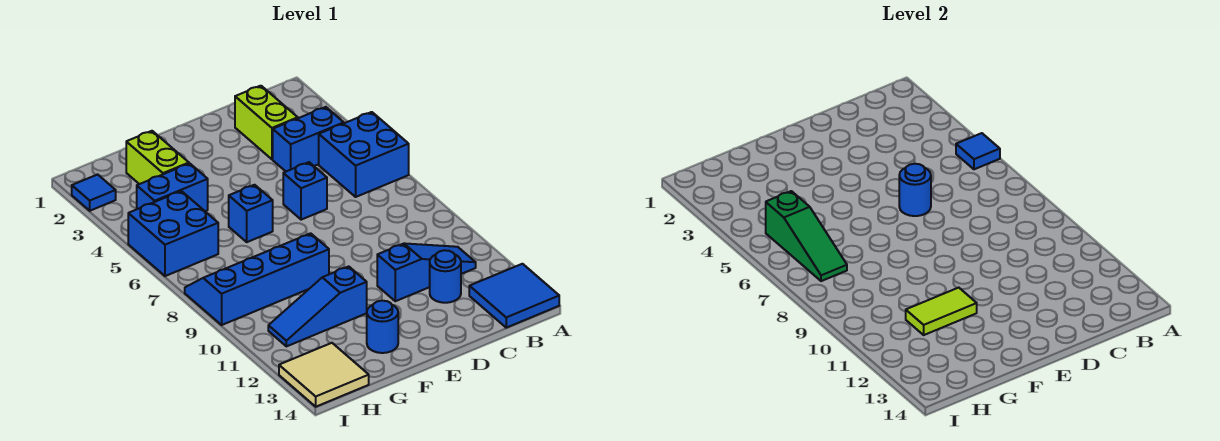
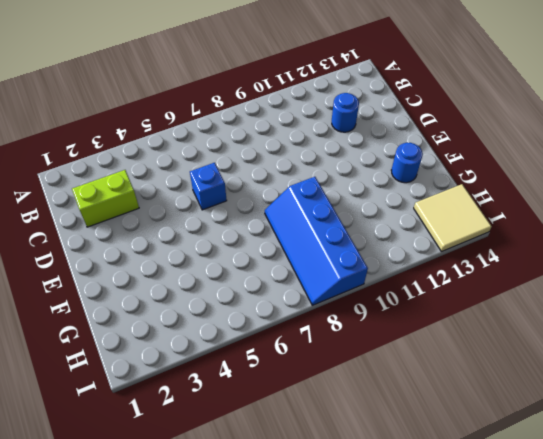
none -> blue 2x2 brick [319,112,409,197]
none -> blue 2x2 tile [469,264,559,328]
none -> blue 1x2 brick [273,107,344,171]

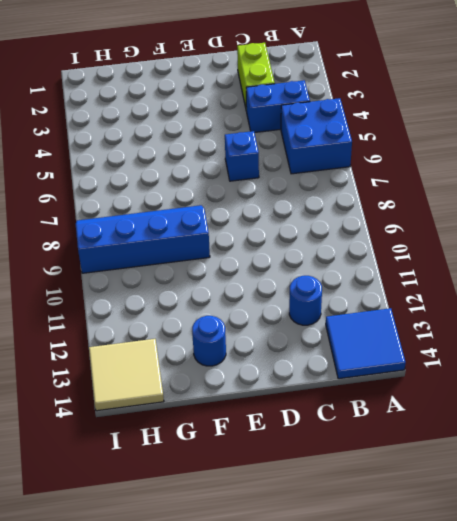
none -> blue 1x3 slope [377,243,476,301]
none -> blue 1x1 brick [229,185,273,242]
none -> blue 1x3 slope [268,266,367,346]

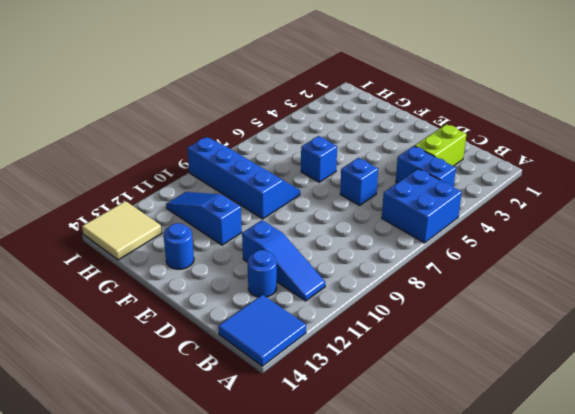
none -> lime 1x2 brick [126,131,189,184]
none -> blue 1x2 brick [137,163,208,211]
none -> blue 2x2 brick [128,191,218,276]

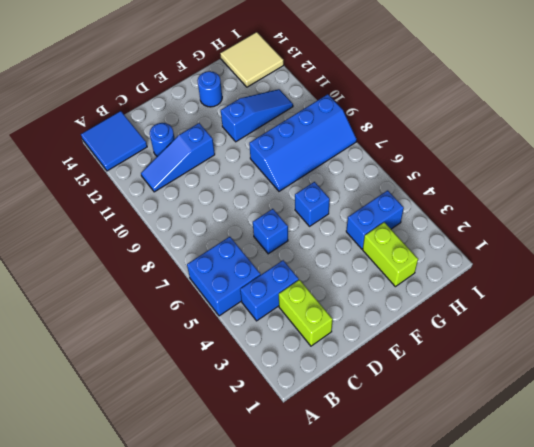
none -> blue 2x2 brick [128,191,218,276]
none -> blue 1x1 tile [72,174,116,211]
none -> blue 1x1 tile [956,133,1000,169]

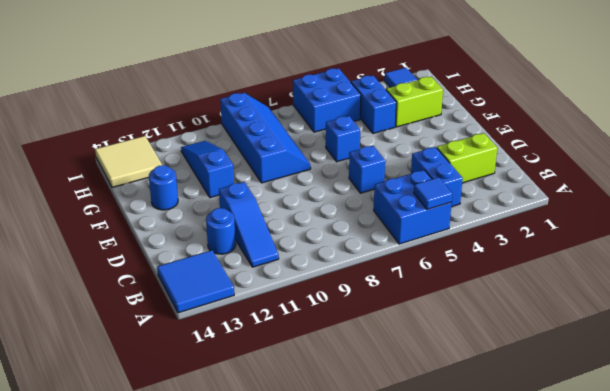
none -> blue 1x1 round brick [899,164,931,216]
none -> lime 1x2 tile [906,288,977,335]
none -> green 1x3 slope [766,191,847,281]

